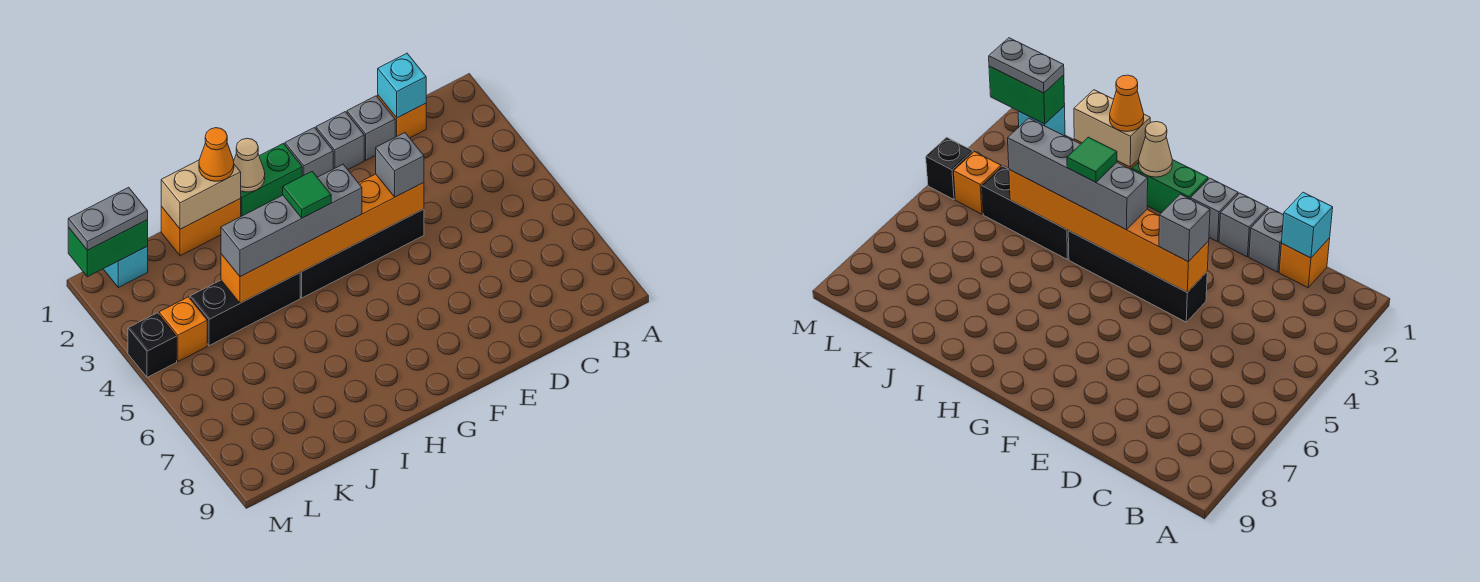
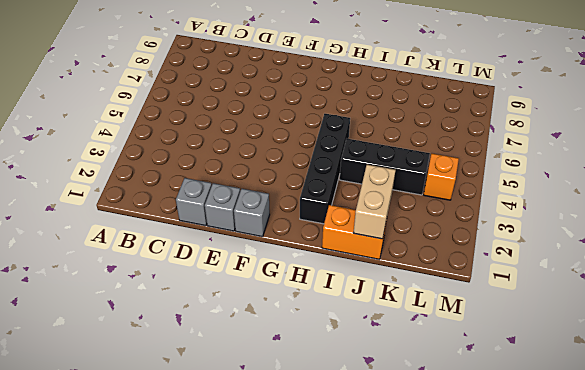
black 1x4 brick [300,114,350,224] -> black 1x4 brick turned to [300,209,424,298]
tan 1x2 brick [353,165,395,239] -> tan 1x2 brick turned to [161,160,241,229]
none -> orange 1x1 brick [378,96,426,138]
none -> green 1x2 brick [240,143,302,216]
none -> cyan 1x1 brick [104,246,148,287]

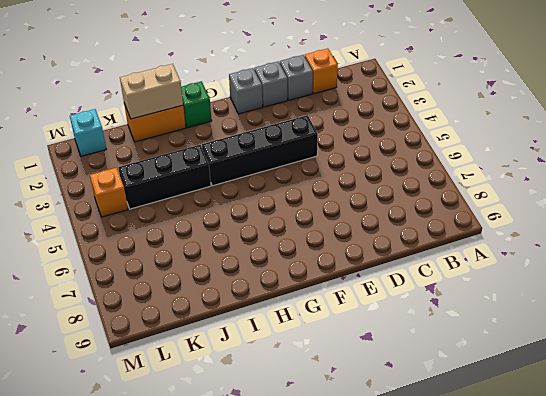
green 1x1 brick [181,81,212,128] -> green 1x2 brick [240,143,302,216]
none -> black 1x1 brick [128,313,177,377]
none -> cyan 1x1 brick [378,53,426,118]
none -> orange 1x6 brick [221,174,424,303]

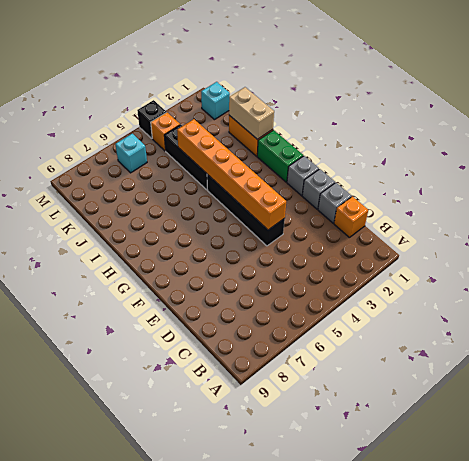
cyan 1x1 brick [115,134,147,173] -> cyan 1x1 brick moved to [378,53,426,118]
none -> tan 1x1 cone [234,138,265,192]
none -> green 1x2 brick [68,220,148,277]
none -> grey 1x1 brick [376,133,424,197]

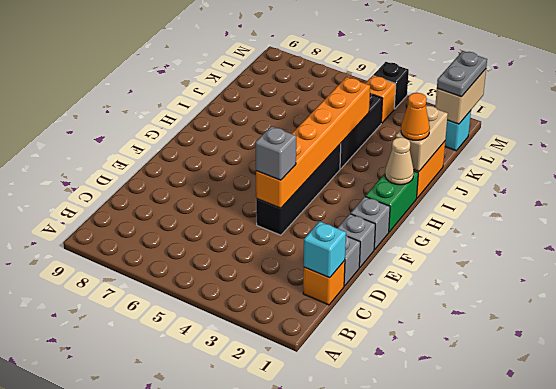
tan 1x2 brick [435,69,486,124] -> green 1x2 brick [68,220,148,277]
none -> grey 1x4 brick [221,164,362,277]
none -> green 1x1 tile [283,172,331,218]

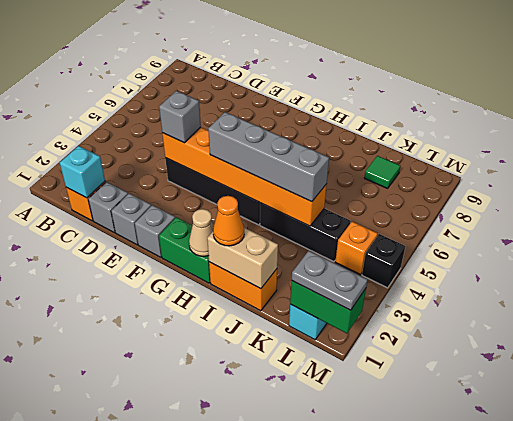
green 1x1 tile [364,156,400,188] -> green 1x1 tile moved to [283,172,331,218]

